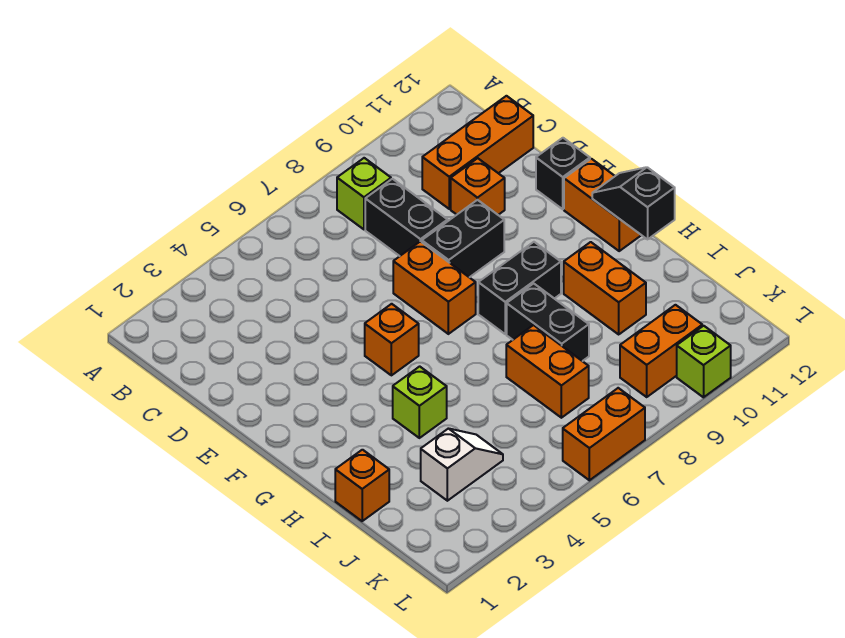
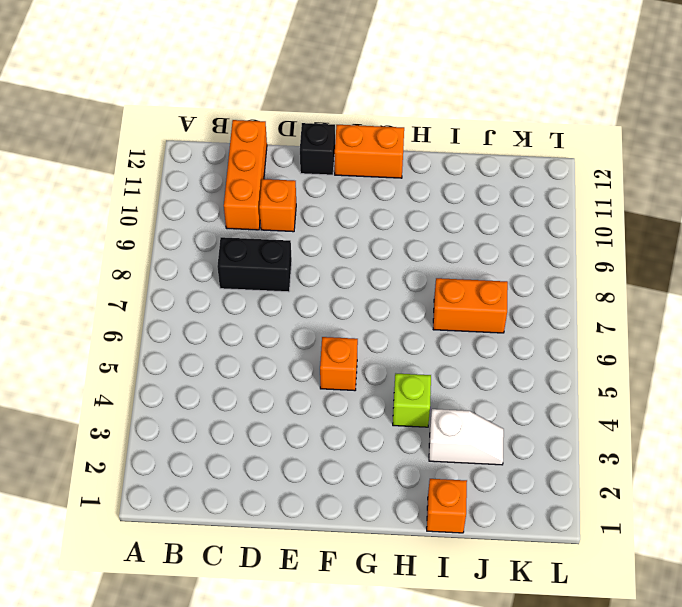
white 1x2 slope [429,409,504,465] -> white 1x2 slope turned to [421,429,503,501]
none -> lime 1x1 brick [337,158,391,229]
none -> orange 1x2 brick [393,241,476,334]
none -> black 1x2 brick [422,200,504,277]

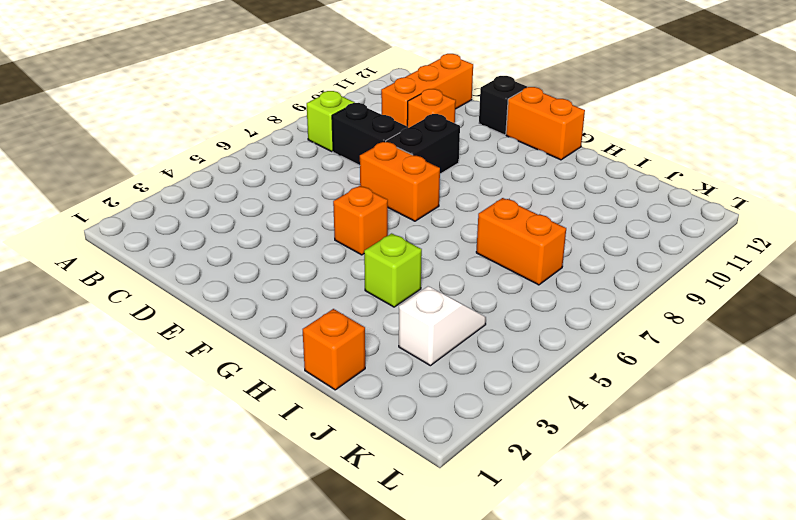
none -> black 1x2 brick [478,242,561,334]
none -> black 1x2 brick [507,283,589,361]
none -> orange 1x2 brick [564,242,646,334]

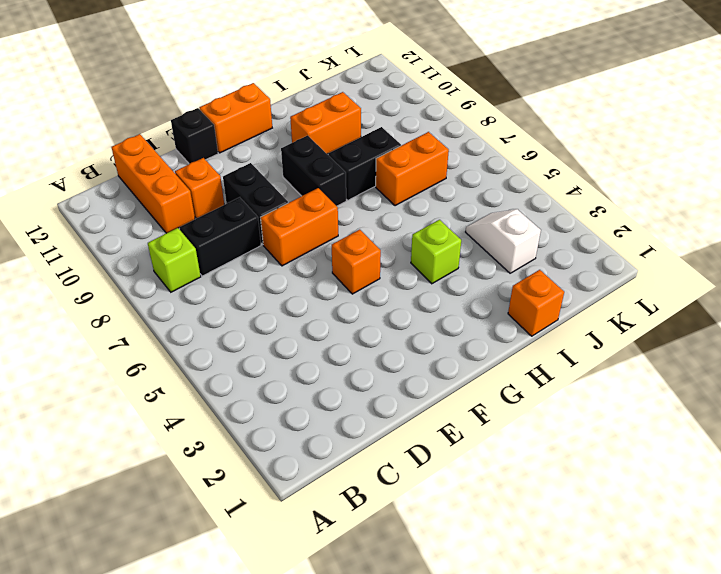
none -> orange 1x2 brick [620,305,702,397]
none -> orange 1x2 brick [563,388,645,480]
none -> lime 1x1 brick [677,326,731,397]

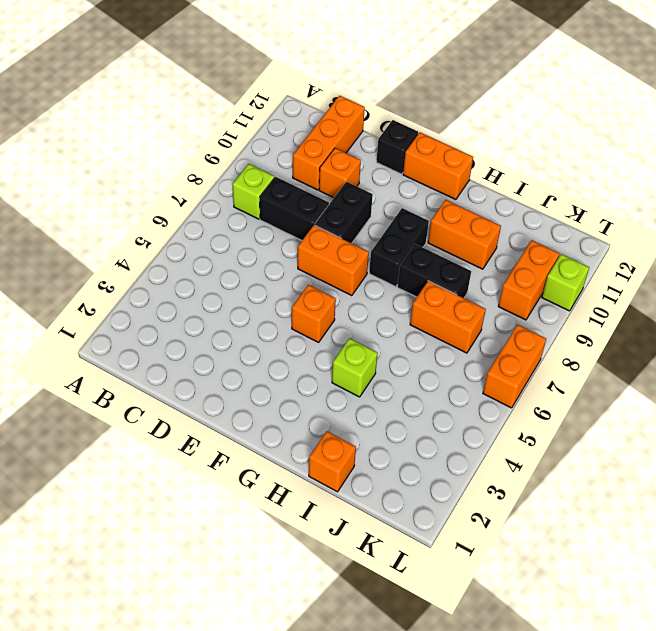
none -> white 1x2 slope [421,429,503,501]
none -> black 1x2 slope [592,167,675,239]

